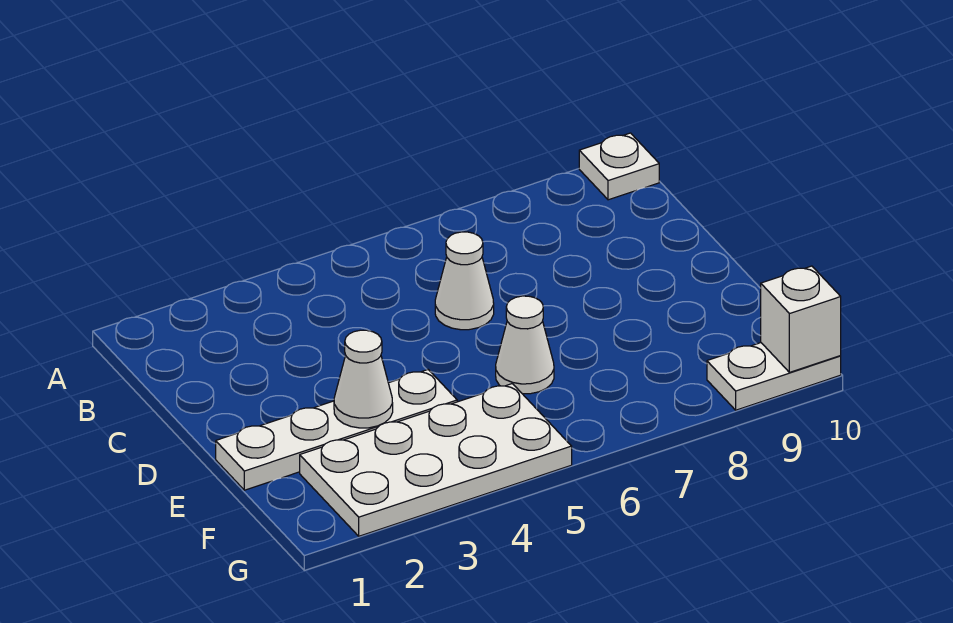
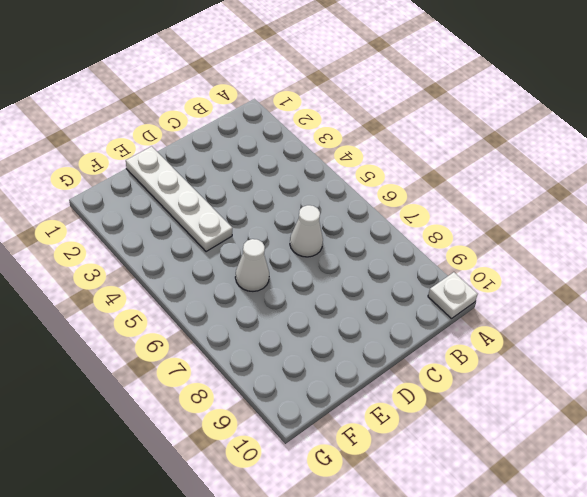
none -> white 2x4 plate [300,384,572,536]
none -> white 1x2 plate [707,343,841,410]

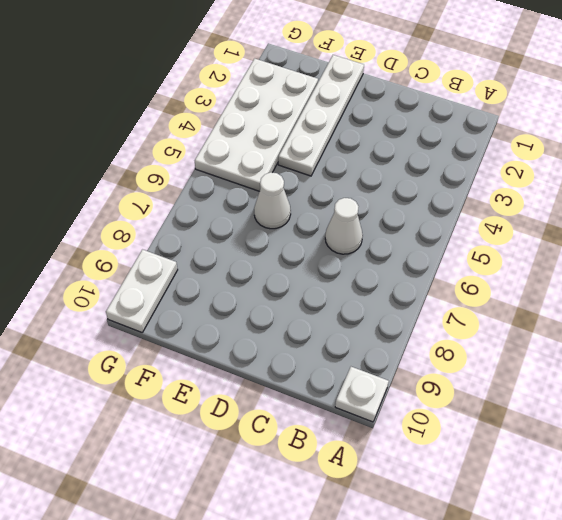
none -> white 1x1 cone [334,330,393,428]
none -> white 1x1 brick [761,266,841,372]

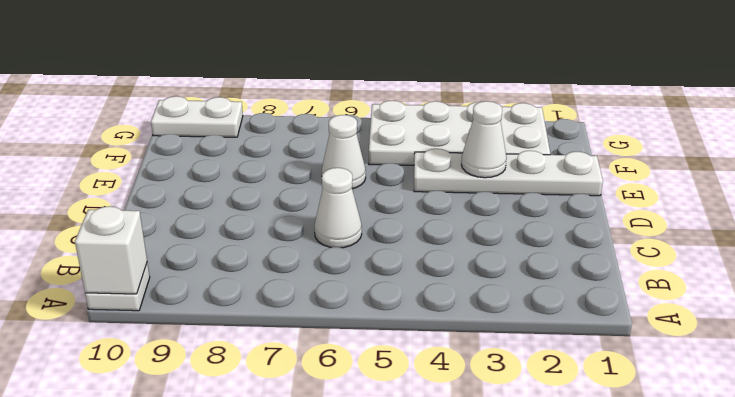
white 1x1 brick [75,206,147,294] -> white 1x1 brick moved to [761,266,841,372]

